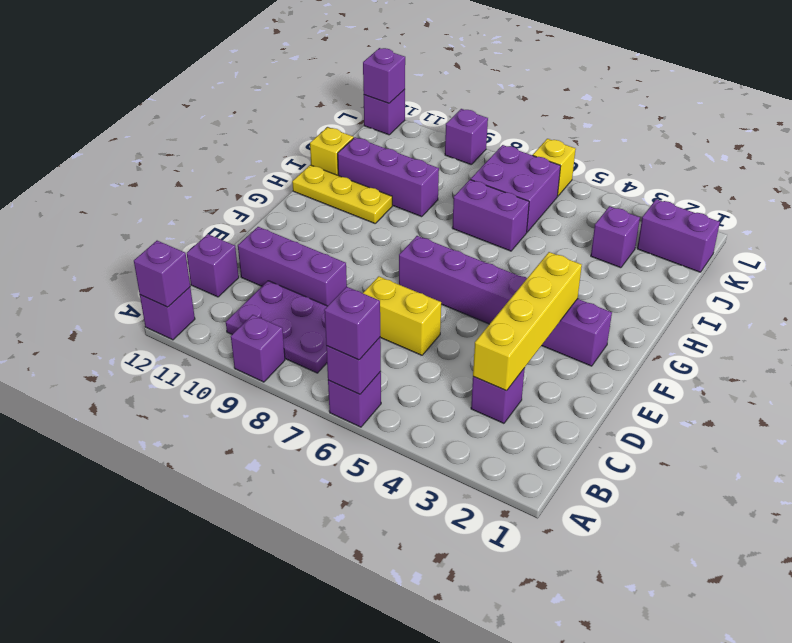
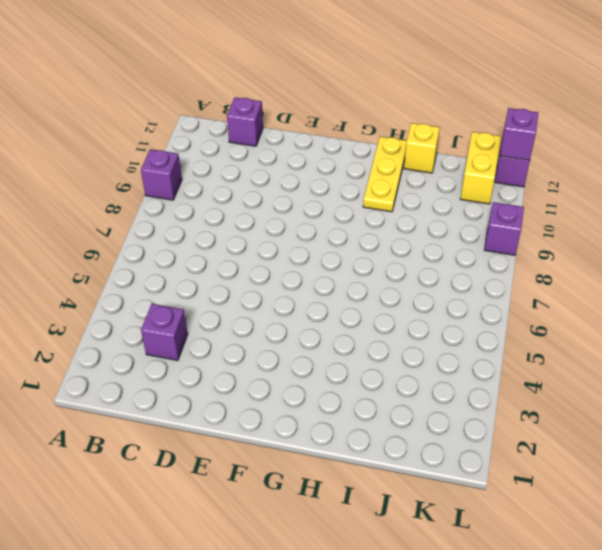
yellow 1x2 brick [460,132,501,204] -> yellow 1x2 brick moved to [363,276,441,355]
none -> purple 1x1 brick [328,372,381,427]
none -> purple 1x1 brick [140,287,195,340]
none -> purple 2x3 plate [226,281,327,373]

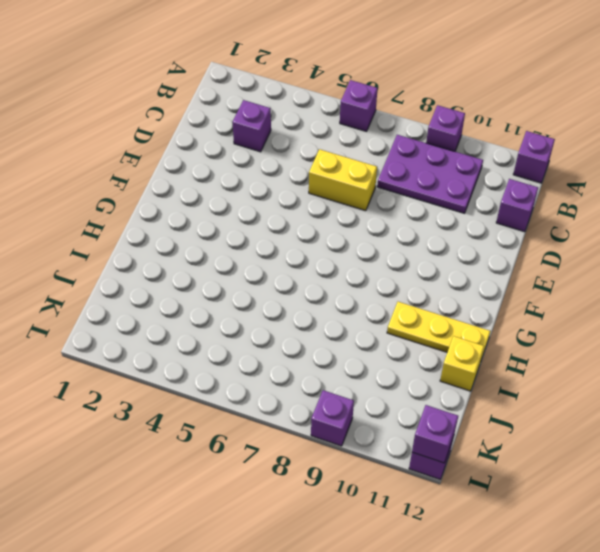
none -> purple 1x3 brick [238,227,347,306]
none -> purple 1x6 brick [399,236,612,366]
none -> purple 1x2 brick [452,180,529,251]

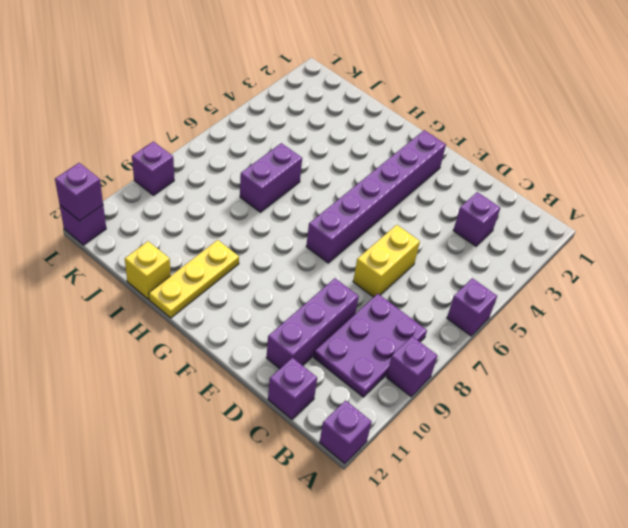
none -> purple 1x3 brick [338,137,439,217]
none -> purple 1x1 brick [591,206,640,268]
none -> purple 2x2 brick [471,145,561,232]

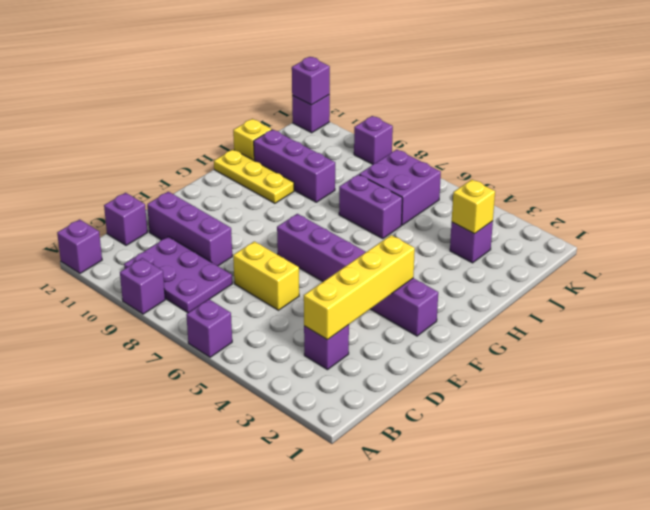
yellow 1x1 brick [452,180,495,234] -> yellow 1x1 brick moved to [533,139,576,196]
none -> purple 1x2 brick [637,199,720,272]
none -> purple 1x1 brick [326,338,381,394]
none -> purple 1x1 brick [134,241,190,307]

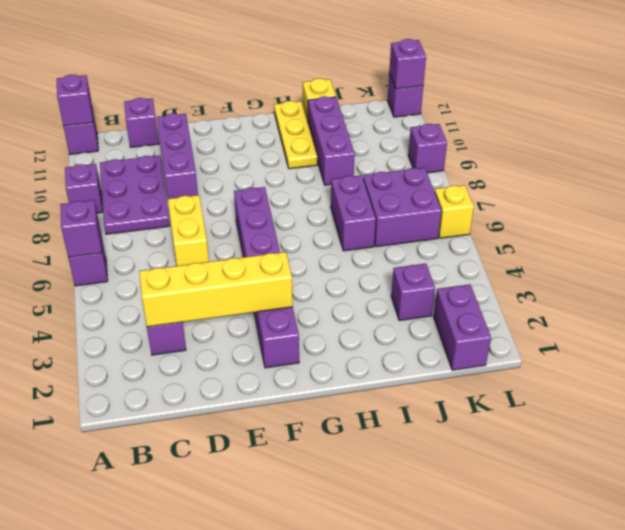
none -> purple 1x1 brick [324,287,380,360]

